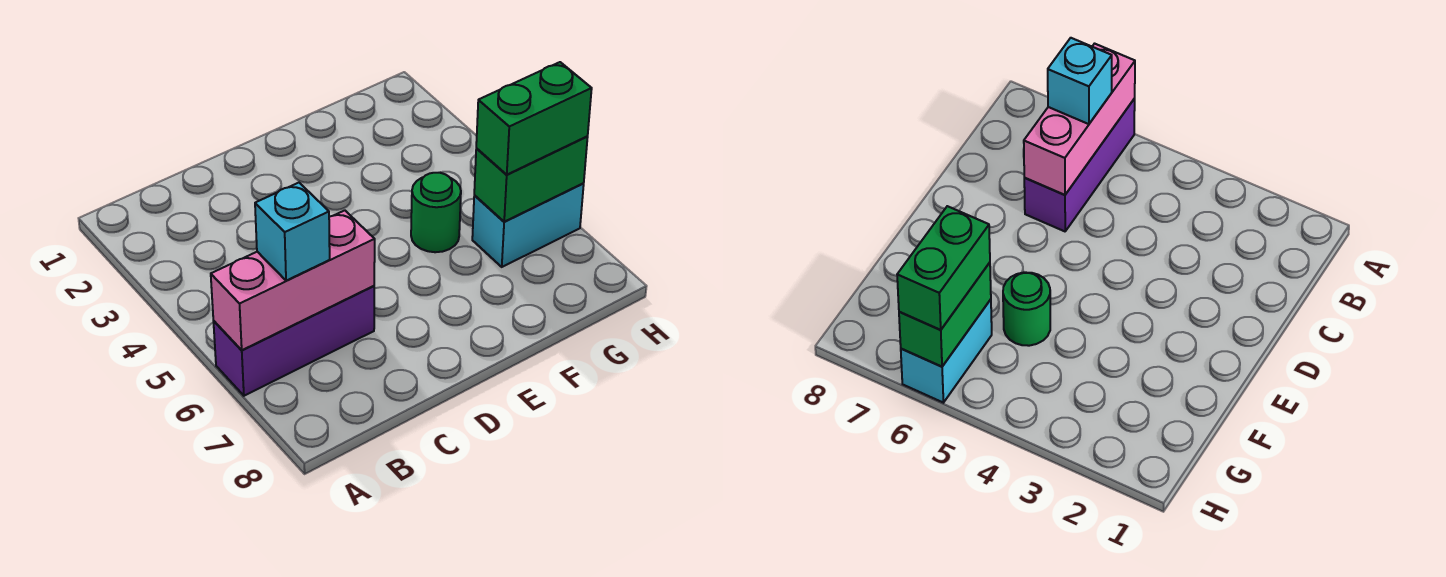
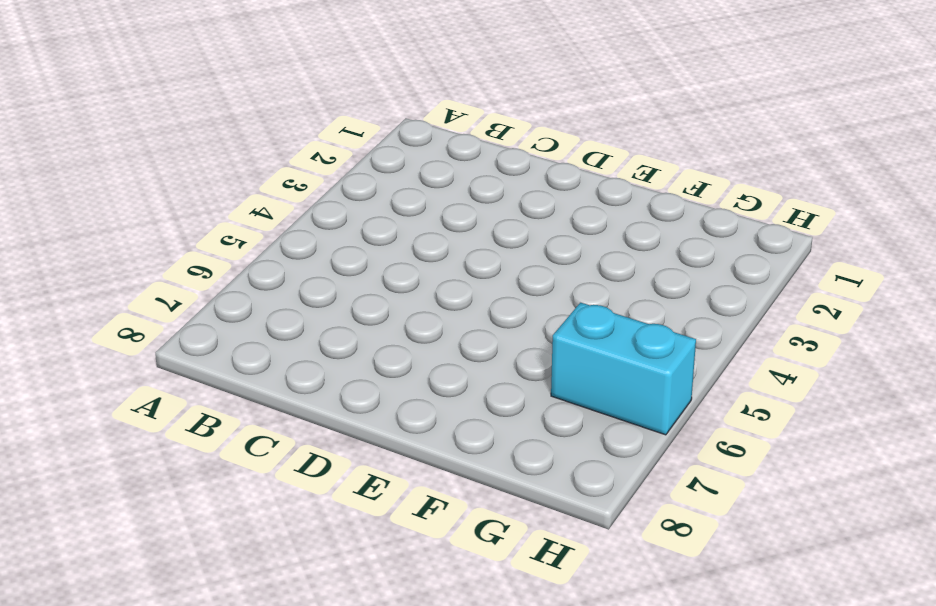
none -> purple 1x3 brick [213,286,374,396]
none -> green 1x1 round brick [411,173,461,252]

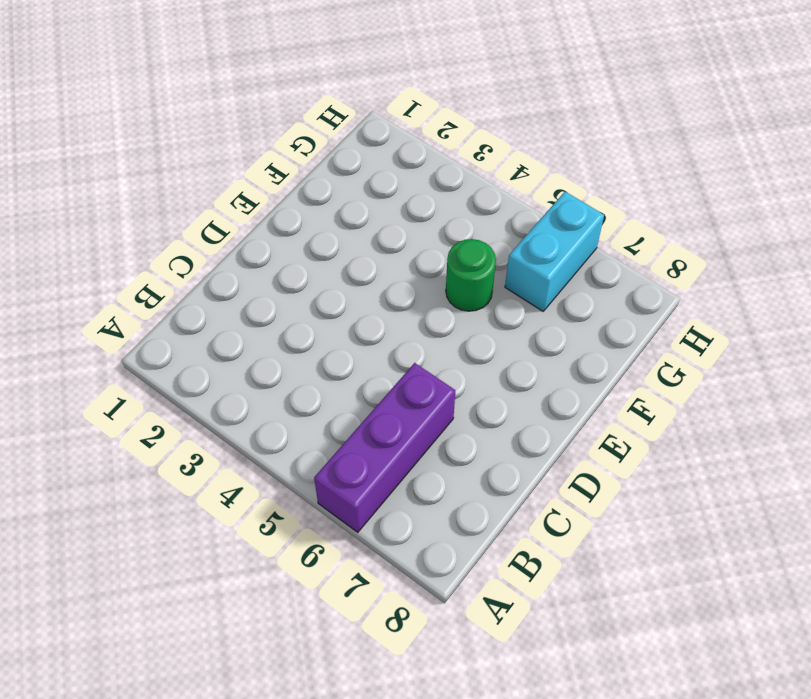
none -> pink 1x3 brick [211,210,375,350]
none -> green 1x2 brick [474,137,588,222]

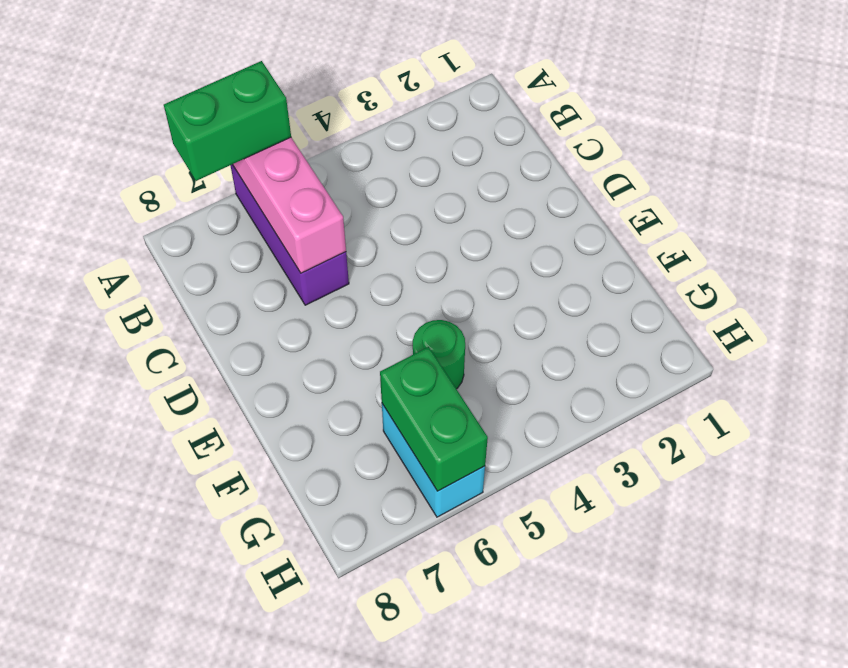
green 1x2 brick [164,61,291,181] -> green 1x2 brick turned to [476,62,592,175]
none -> cyan 1x1 brick [255,183,330,281]

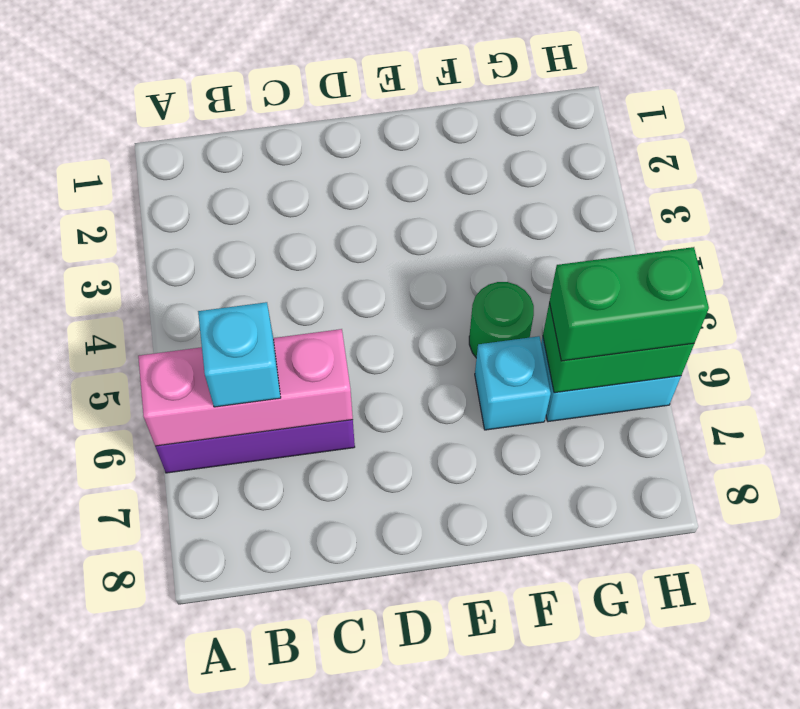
cyan 1x1 brick [475,336,551,430] -> none

